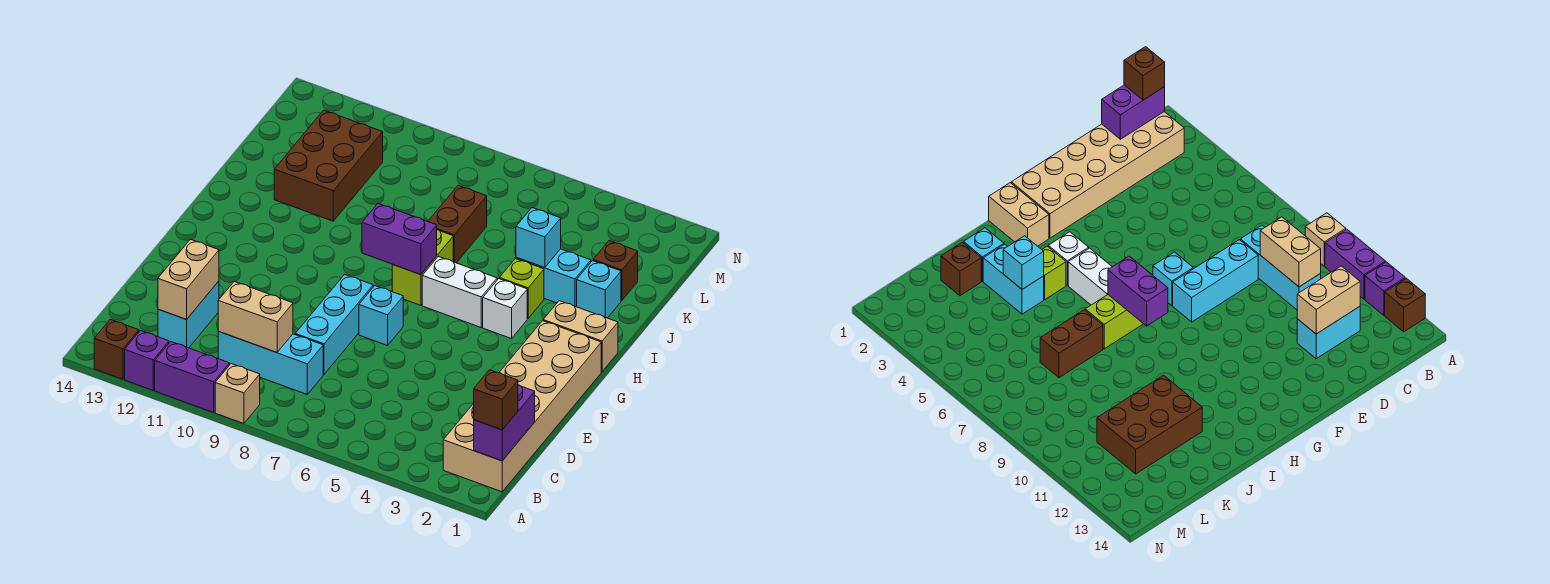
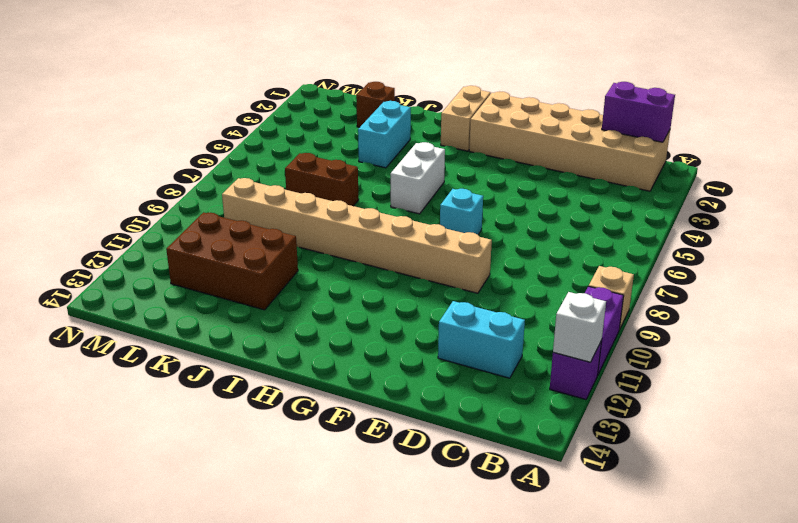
white 1x1 brick [553,292,606,362] -> white 1x1 brick moved to [483,279,527,339]
tan 1x8 brick [222,178,492,293] -> none
none -> brown 1x1 brick [94,319,139,379]
none -> cyan 1x3 brick [218,332,323,394]
none -> cyan 1x3 brick [295,274,373,374]

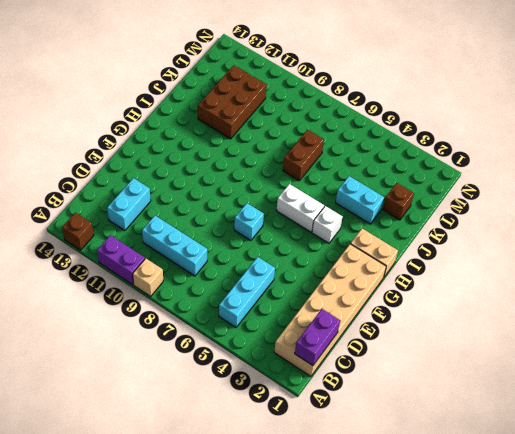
cyan 1x3 brick [219,257,275,327] -> cyan 1x3 brick moved to [295,274,373,374]
none -> purple 1x1 brick [125,330,169,390]
none -> lime 1x2 brick [392,230,453,305]
none -> lime 1x1 brick [499,259,544,318]

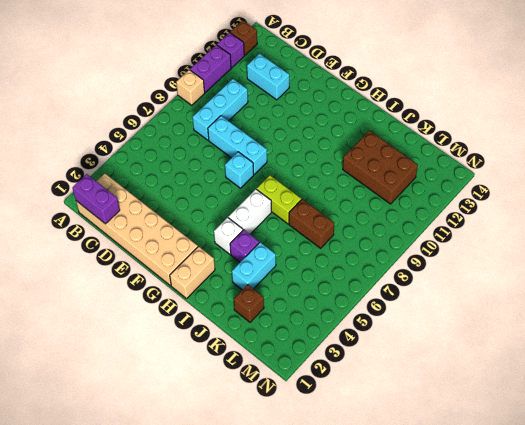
purple 1x1 brick [230,230,259,262] -> lime 1x1 brick [499,259,544,318]
none -> cyan 1x1 brick [577,261,621,318]
none -> tan 1x2 brick [218,282,293,353]
none -> tan 1x2 brick [158,239,219,320]

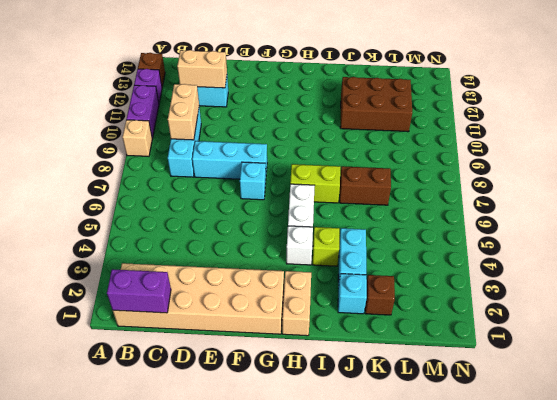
none -> purple 1x2 brick [362,204,437,275]
none -> cyan 1x1 brick [516,208,561,268]
none -> brown 1x1 brick [473,370,518,430]

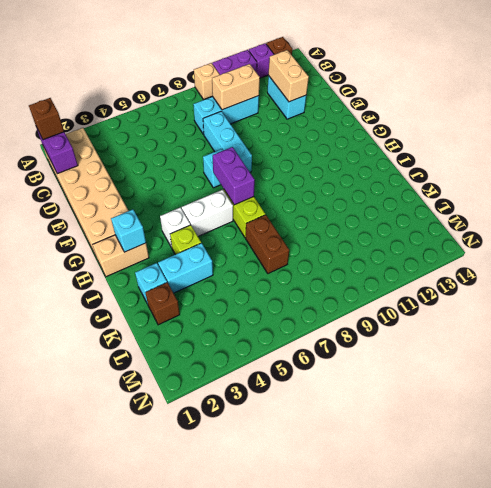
purple 1x2 brick [213,147,255,205] -> purple 1x2 brick turned to [362,204,437,275]
cyan 1x1 brick [111,209,146,252] -> cyan 1x1 brick moved to [516,208,561,268]
none -> brown 2x3 brick [274,110,383,221]

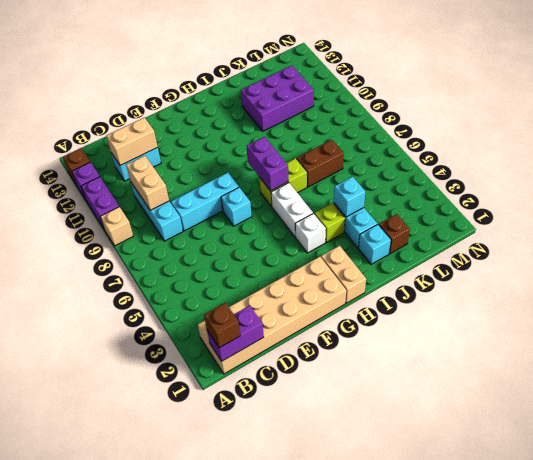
purple 2x3 brick [241,66,314,131] -> brown 2x3 brick [274,110,383,221]

